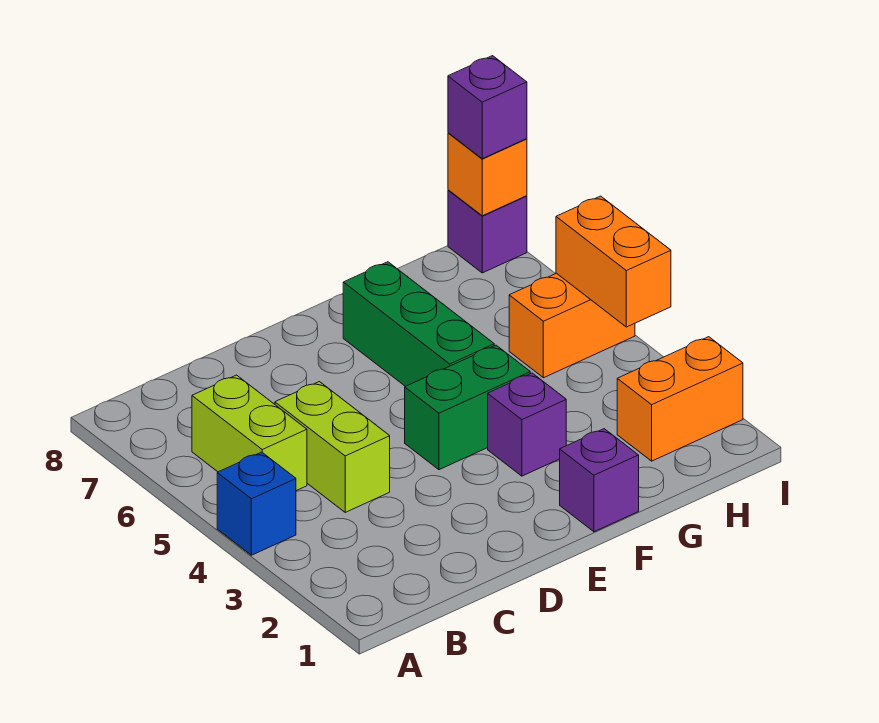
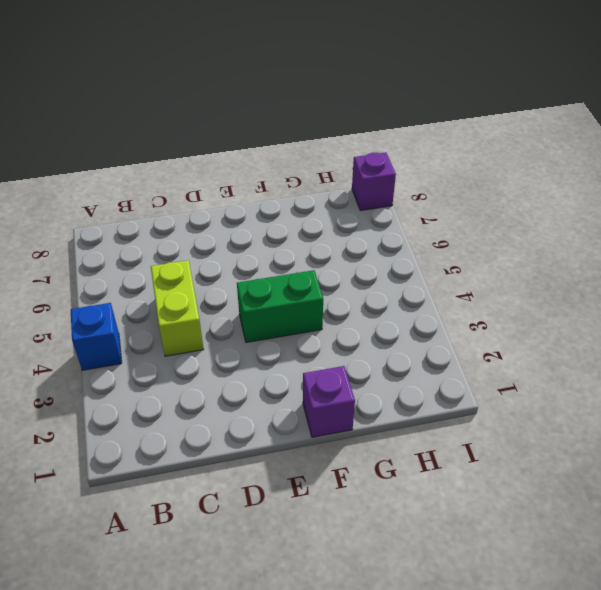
none -> lime 1x2 brick [192,375,307,491]
none -> purple 1x1 brick [488,373,566,476]
none -> green 1x3 brick [343,262,494,386]

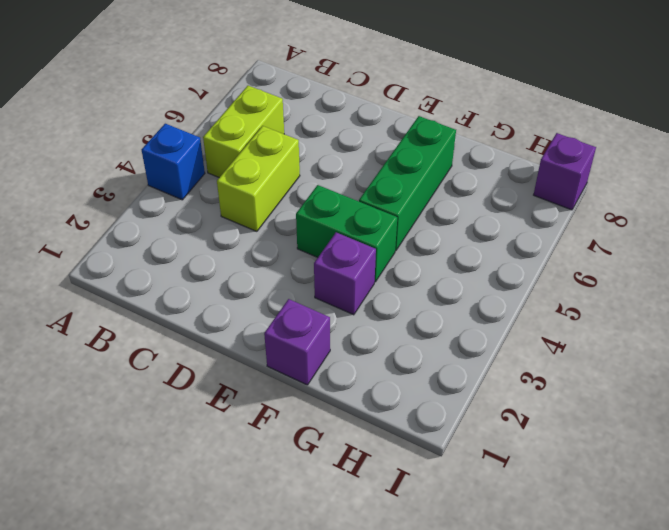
none -> orange 1x2 brick [617,337,743,461]
none -> orange 1x2 brick [509,273,635,378]
none -> orange 1x2 brick [556,196,671,327]

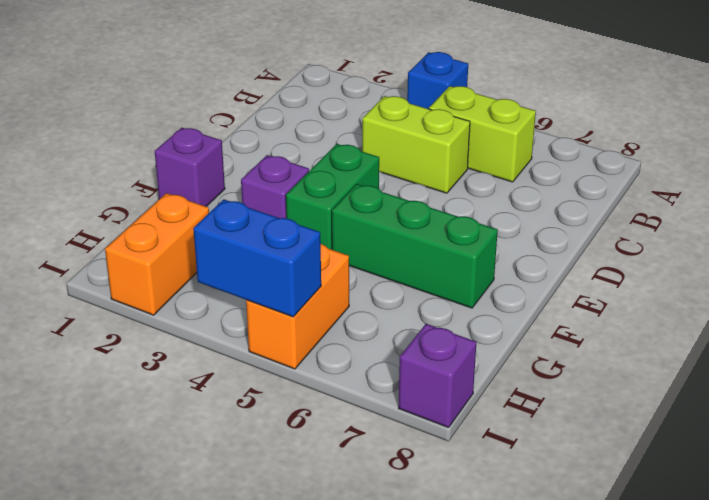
blue 1x2 brick [193,199,321,317] -> orange 1x2 brick [556,196,671,327]
none -> orange 1x1 brick [448,133,527,216]
none -> purple 1x1 brick [448,56,527,159]

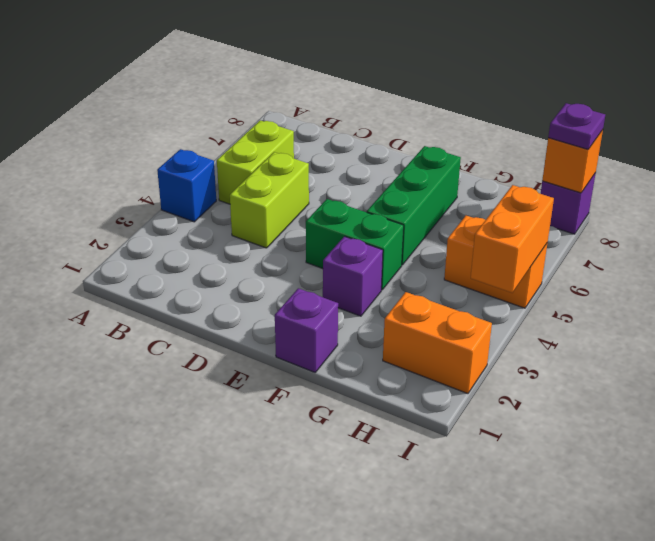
purple 1x1 plate [548,103,605,149] -> purple 1x1 brick [448,56,527,159]

